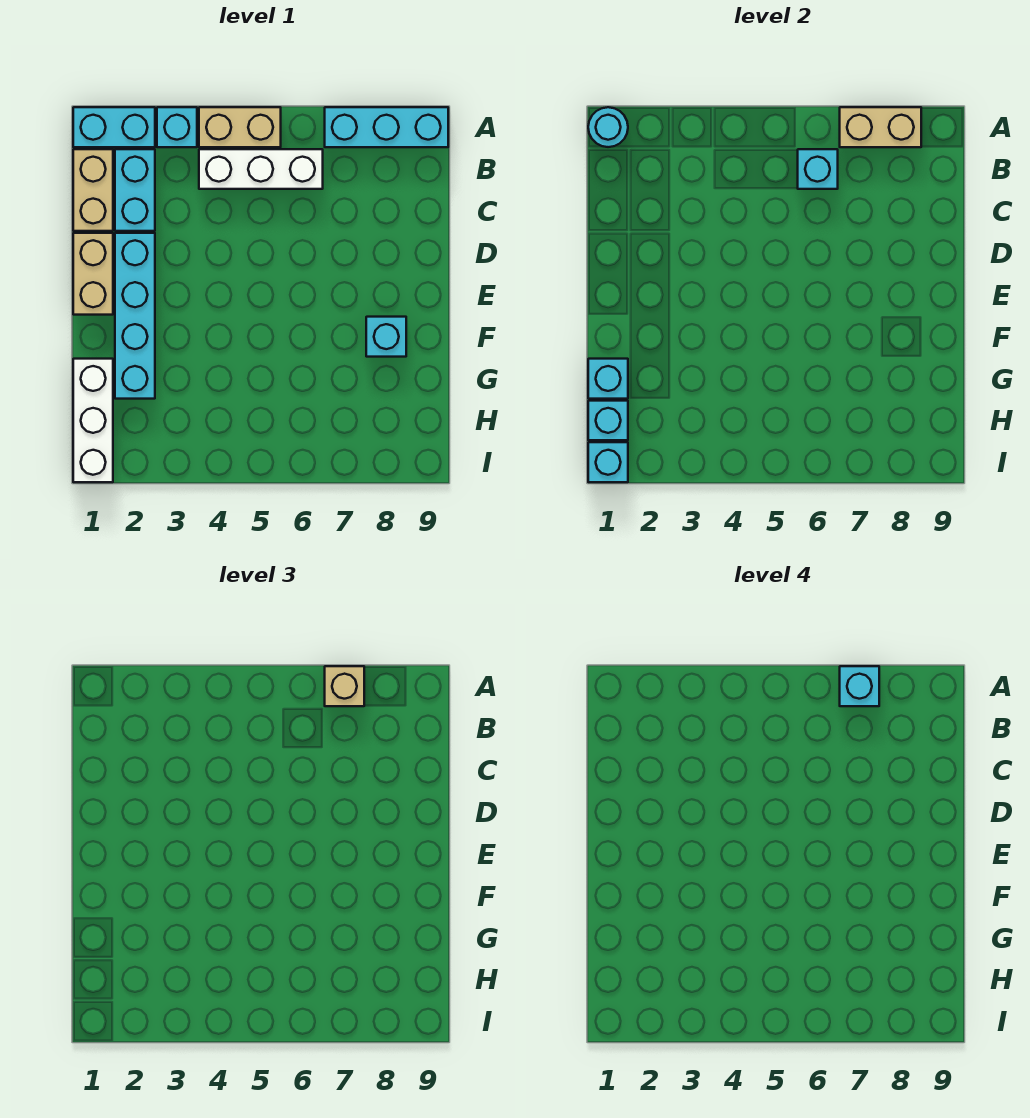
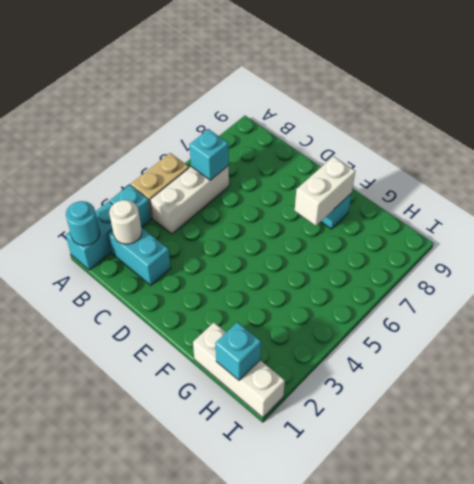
white 1x1 round brick [109,200,142,244] -> none
white 1x2 brick [295,156,355,226] -> none
none -> cyan 1x3 brick [325,107,448,147]
none -> tan 1x2 brick [73,149,113,231]
none -> tan 1x2 brick [73,233,113,315]

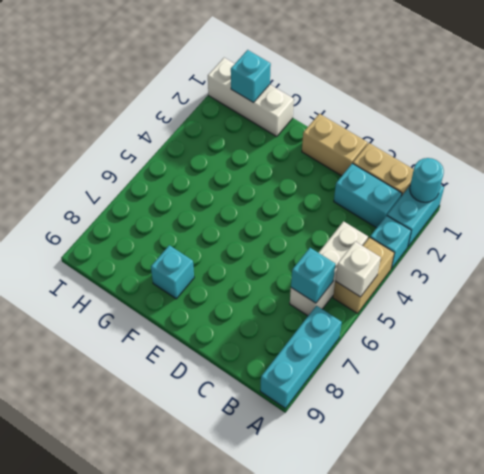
white 1x1 brick [335,241,381,297] -> none
none -> cyan 1x4 brick [115,233,155,399]
none -> tan 1x2 brick [840,107,921,147]
none -> cyan 1x1 brick [588,359,628,399]

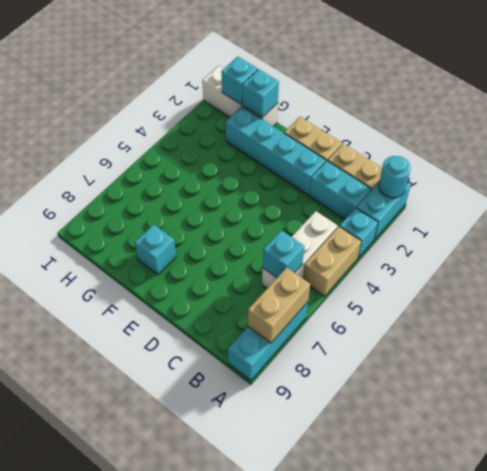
none -> cyan 1x1 brick [588,442,628,482]
none -> tan 1x1 brick [325,666,364,706]
none -> cyan 1x1 brick [840,666,879,706]

